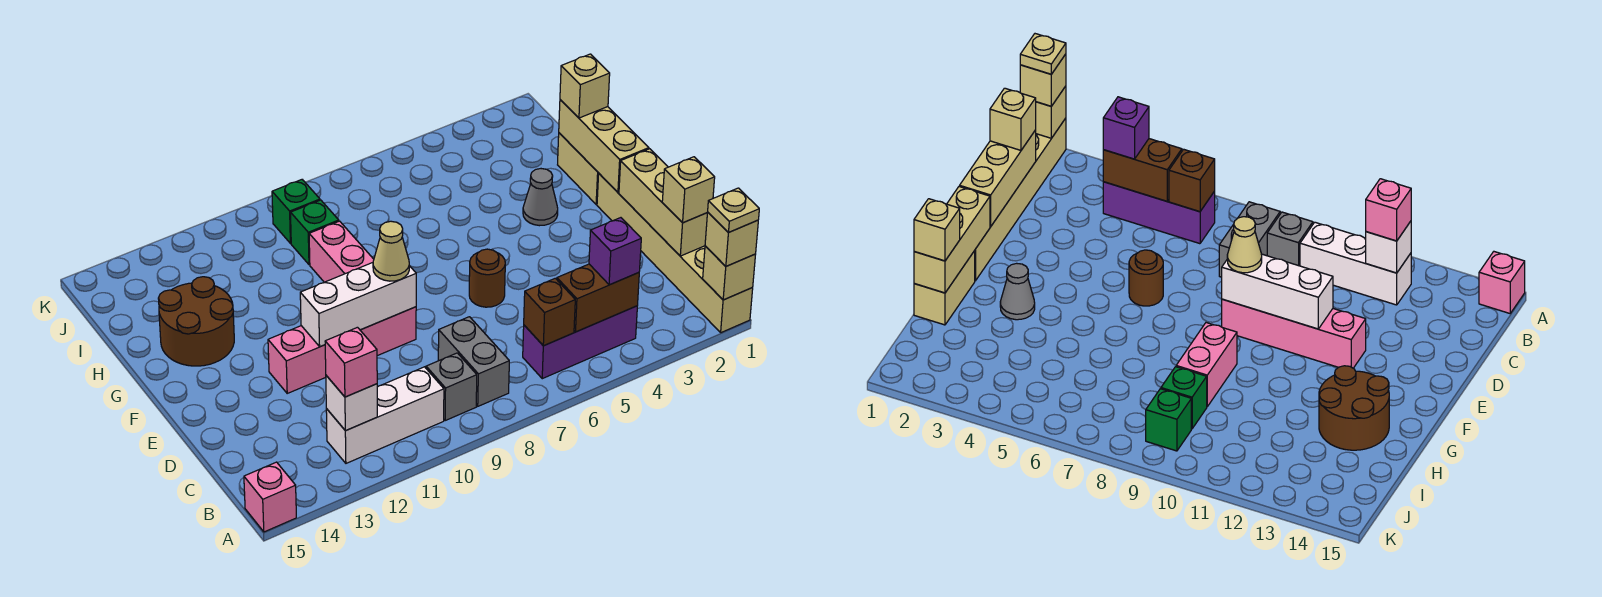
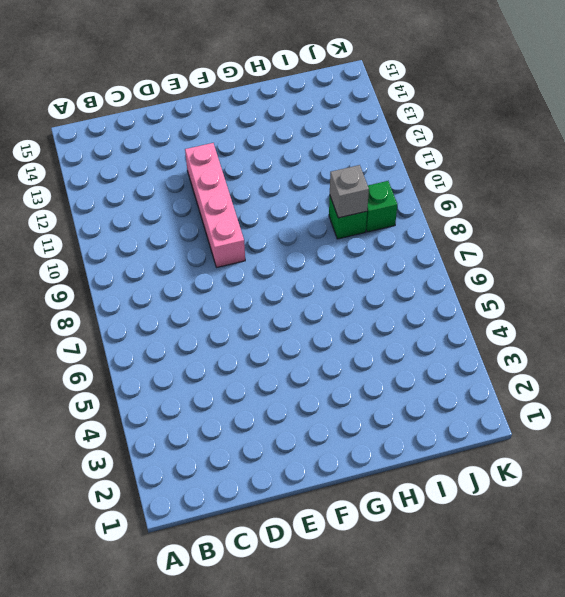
grey 1x1 brick [330,165,369,218] -> grey 1x1 brick moved to [426,353,477,420]
none -> tan 1x6 brick [597,174,753,333]
none -> pink 1x1 brick [244,462,296,532]
none -> purple 1x3 brick [523,306,637,379]

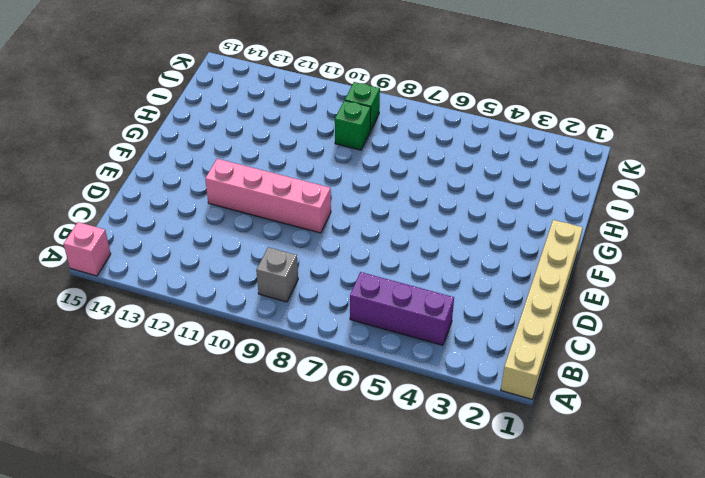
none -> grey 1x2 brick [438,317,509,406]
none -> white 1x3 brick [326,367,444,463]
none -> brown 1x1 round brick [469,249,505,307]

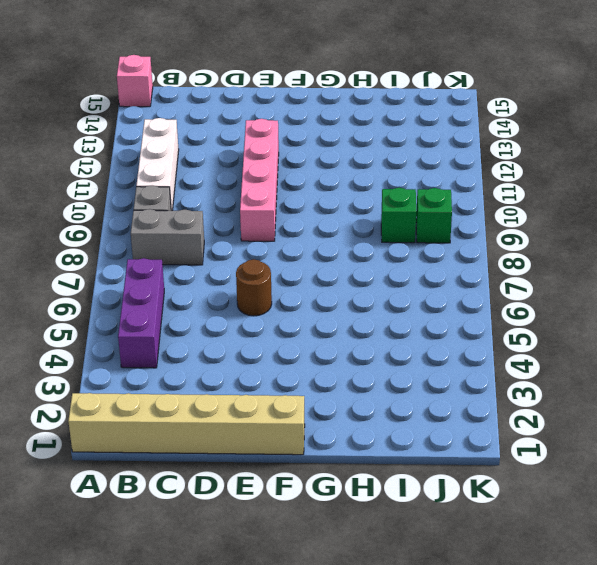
none -> tan 1x2 brick [558,133,599,204]
none -> grey 1x1 cone [523,169,558,226]
none -> pink 1x2 brick [309,221,374,282]

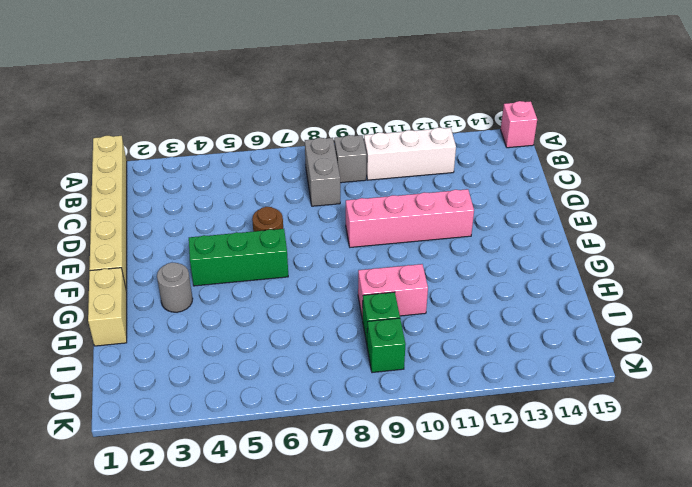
green 1x3 brick [189,229,288,286] -> none
grey 1x1 round brick [157,263,193,312] -> grey 1x1 cone [523,169,558,226]
pink 1x2 brick [358,264,428,319] -> pink 1x2 brick turned to [309,221,374,282]
none -> purple 1x3 brick [523,306,637,379]
none -> brown 2x2 round brick [158,277,234,366]
none -> tan 1x1 brick [703,246,756,300]

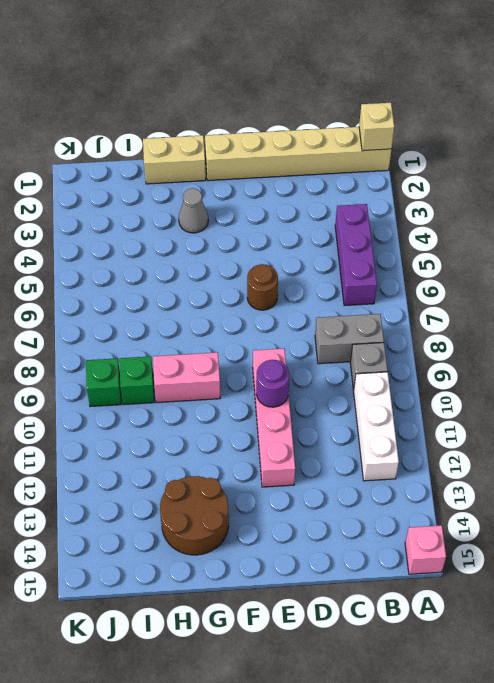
purple 1x1 round brick [256,360,289,407] -> white 1x3 brick [300,263,416,347]
none -> brown 1x2 brick [557,264,639,332]
none -> brown 1x1 brick [524,278,575,346]
none -> white 1x1 brick [326,376,377,431]

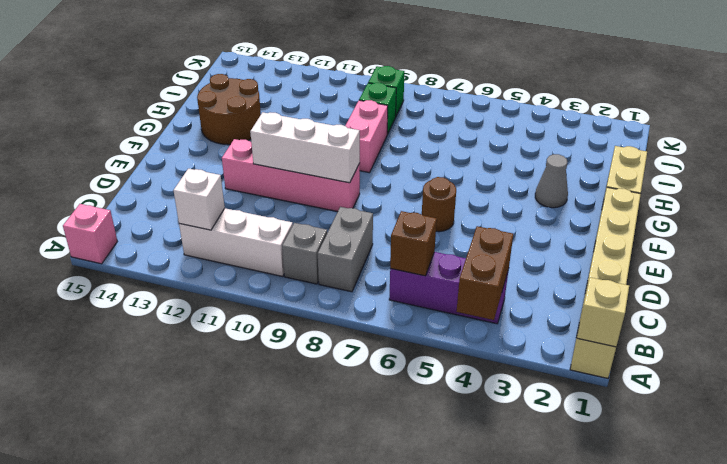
brown 1x2 brick [456,226,513,320] -> brown 1x2 brick turned to [557,264,639,332]
none -> tan 1x3 brick [619,149,708,256]
none -> tan 1x3 brick [559,100,649,192]
none -> tan 1x1 brick [705,213,758,266]

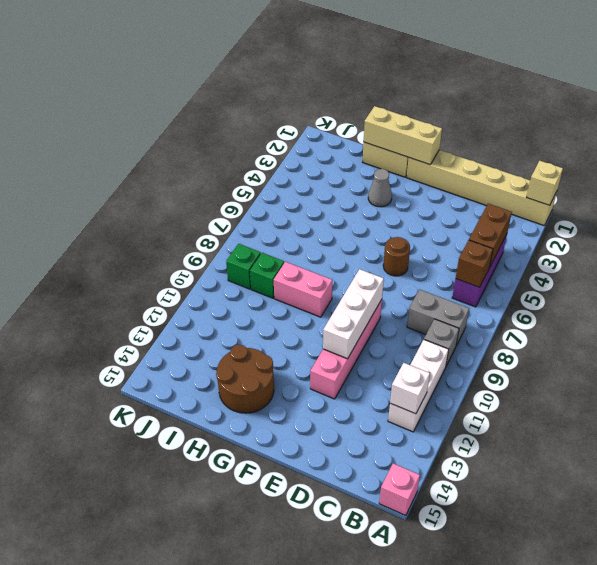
none -> tan 1x3 brick [619,149,708,256]
none -> tan 1x1 brick [705,213,758,266]
none -> purple 1x1 brick [589,218,641,285]

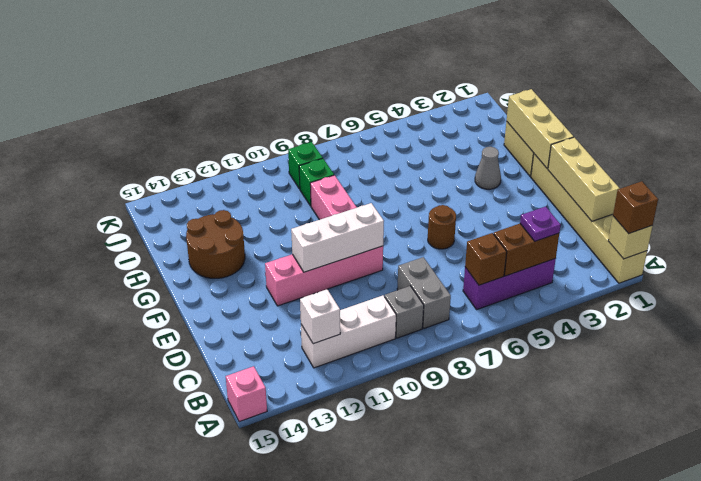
brown 1x1 brick [613,181,658,234] -> tan 1x1 brick [705,213,758,266]
purple 1x1 plate [520,206,561,241] -> purple 1x1 brick [589,218,641,285]
none -> pink 1x1 brick [325,327,377,397]
none -> tan 1x1 brick [662,157,715,223]
none -> tan 1x1 cone [373,221,409,281]

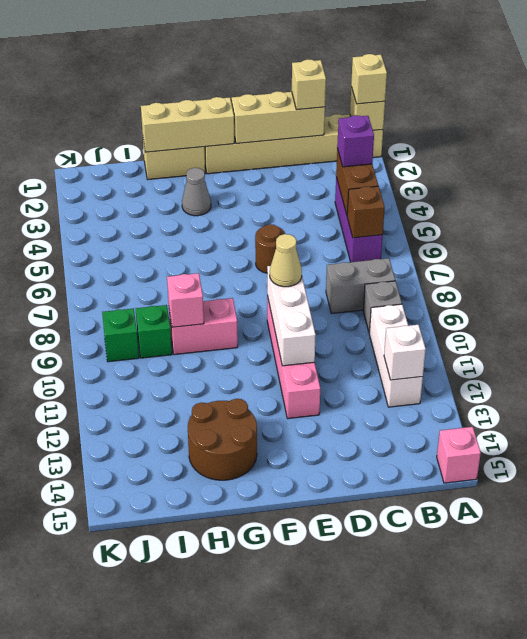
pink 1x1 brick [167,273,204,327] -> pink 1x1 brick moved to [325,327,377,397]
none -> tan 1x1 brick [560,54,610,118]
none -> tan 1x1 plate [708,188,759,232]

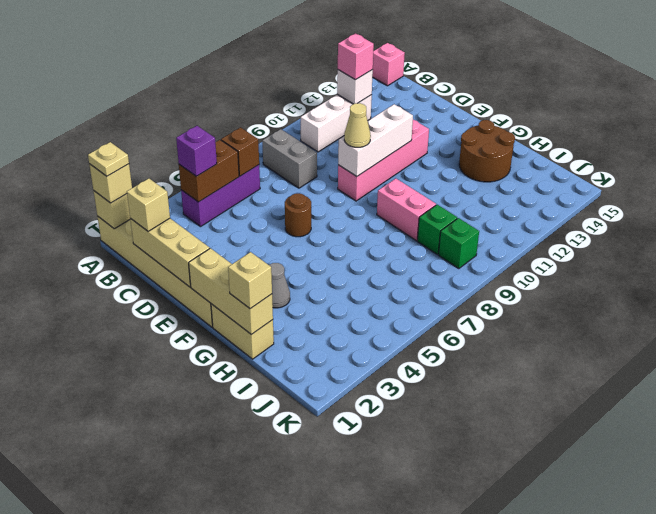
none -> grey 1x1 brick [426,353,477,420]

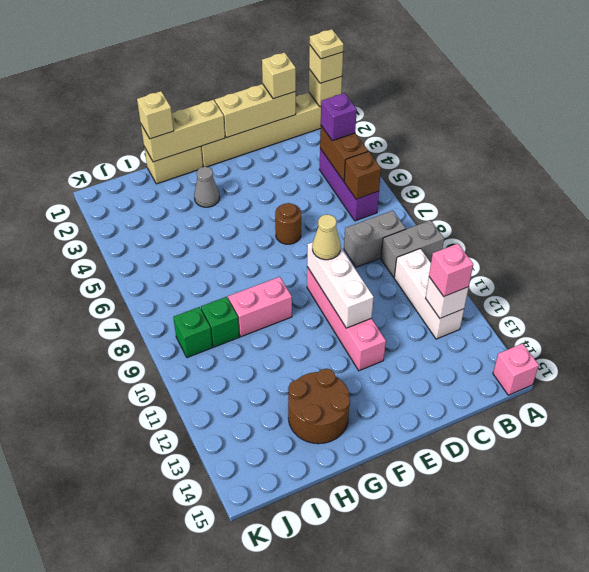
grey 1x2 brick [381,220,444,277] -> grey 1x1 brick [426,353,477,420]

